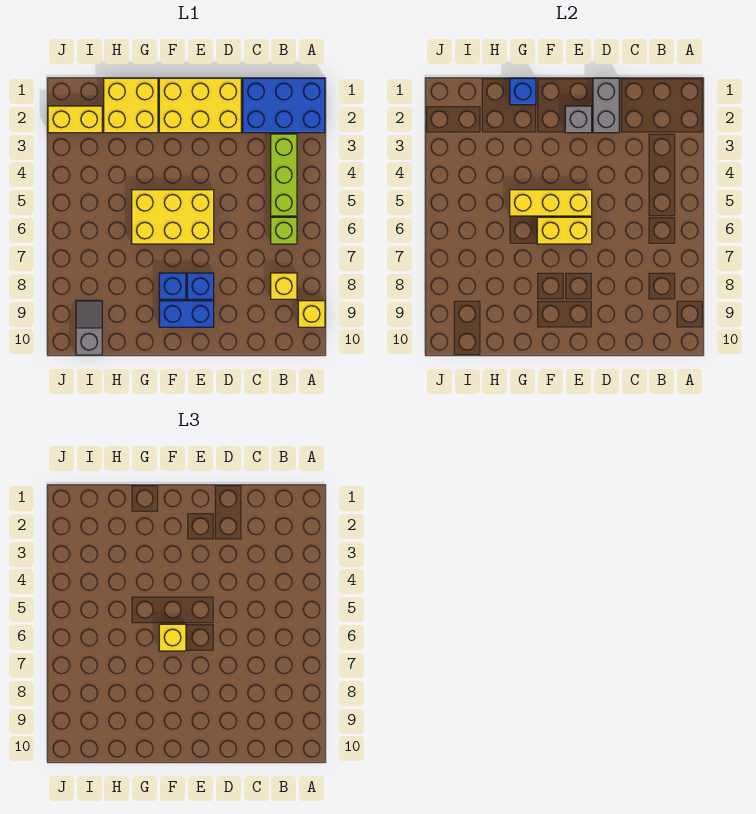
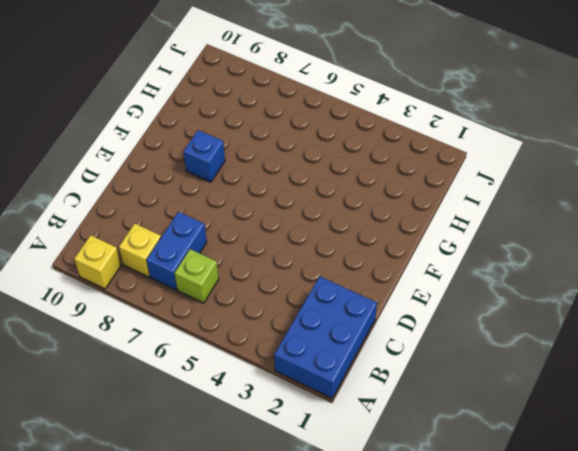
blue 1x2 brick [146,212,207,290] -> blue 1x2 brick moved to [159,301,214,327]
none -> lime 1x3 brick [271,134,297,216]
none -> yellow 2x3 brick [159,78,241,133]
none -> yellow 2x3 brick [132,190,214,244]

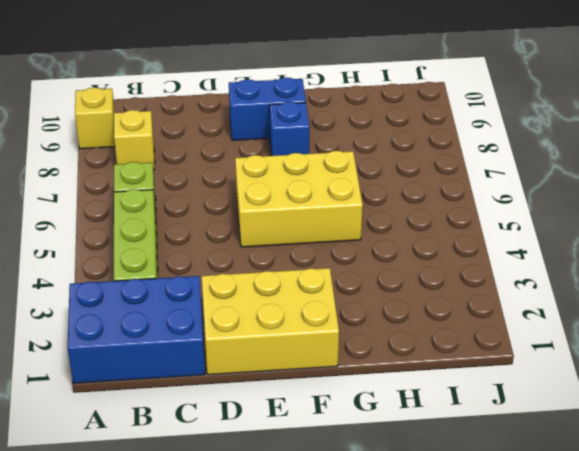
none -> blue 1x1 brick [187,273,214,299]
none -> yellow 2x2 brick [104,78,158,133]
none -> yellow 1x2 brick [48,106,102,133]

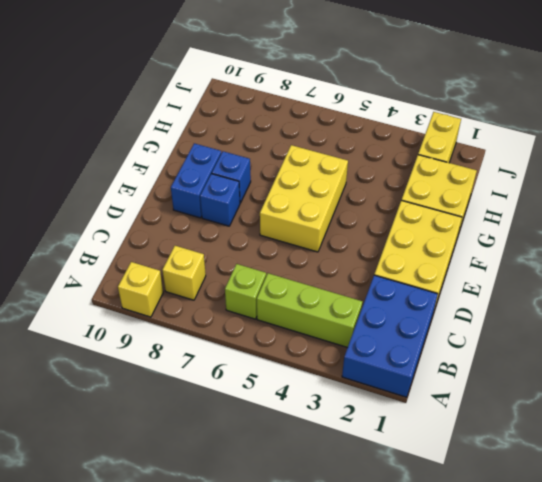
none -> grey 1x2 slope [76,301,102,355]
none -> grey 1x2 brick [593,78,619,133]
none -> grey 1x1 brick [565,106,592,133]

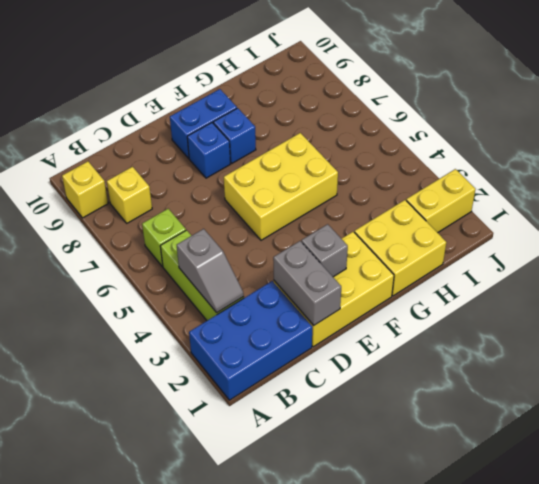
grey 1x2 slope [177,229,244,313] -> grey 1x2 slope moved to [76,301,102,355]
none -> yellow 1x3 brick [510,190,592,216]
none -> yellow 1x2 brick [537,217,592,244]
none -> blue 1x1 brick [510,78,536,105]

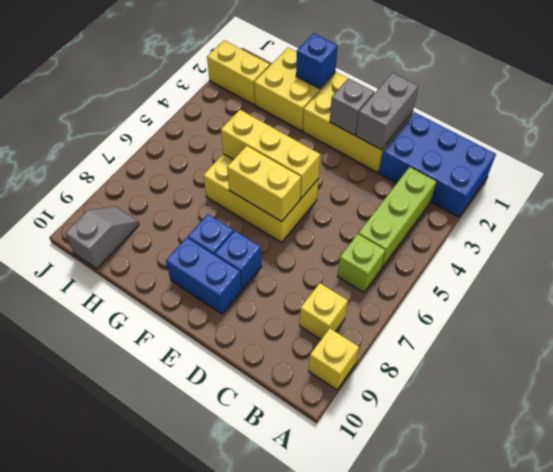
none -> yellow 1x1 brick [159,624,186,651]

